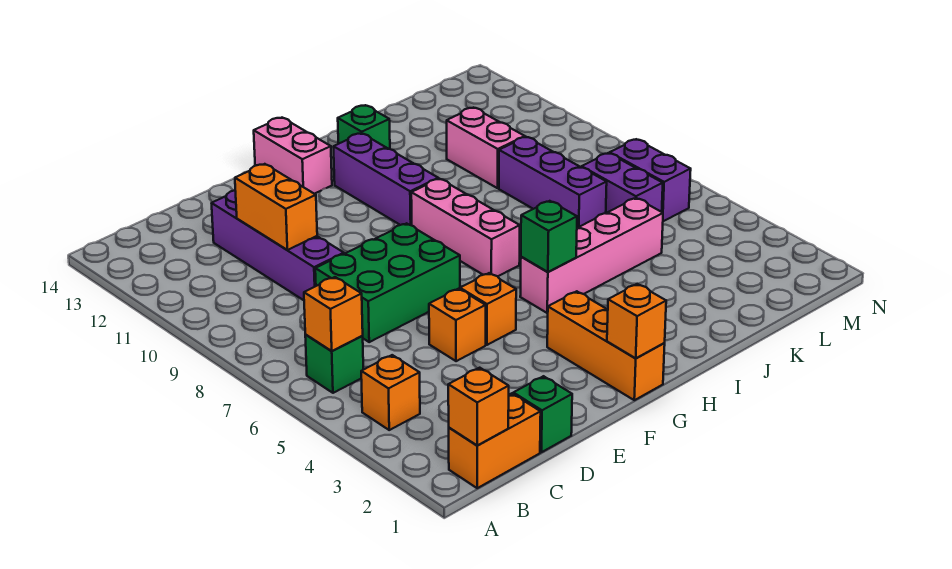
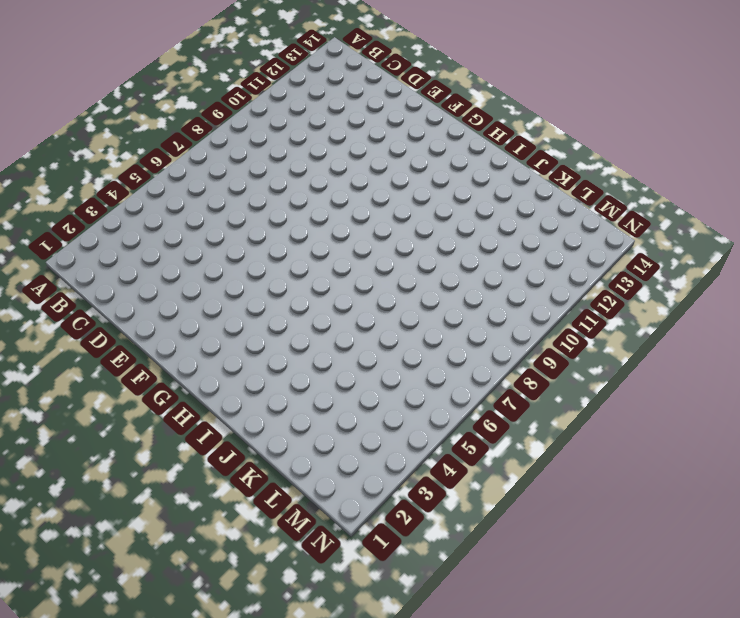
none -> orange 1x2 brick [449,393,541,488]
none -> orange 1x1 brick [361,355,420,430]
none -> green 1x1 brick [305,335,363,393]

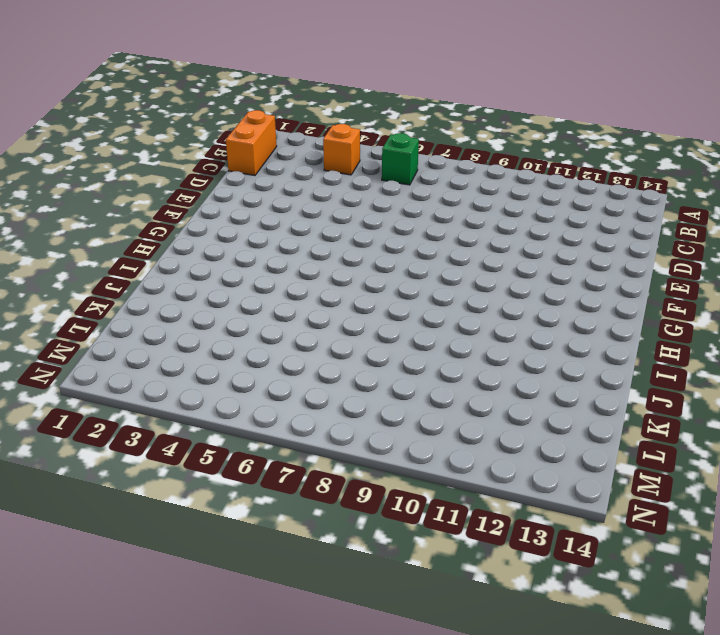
none -> green 1x1 brick [513,376,572,452]
none -> green 2x3 brick [315,223,460,342]
none -> purple 1x4 brick [212,190,344,300]

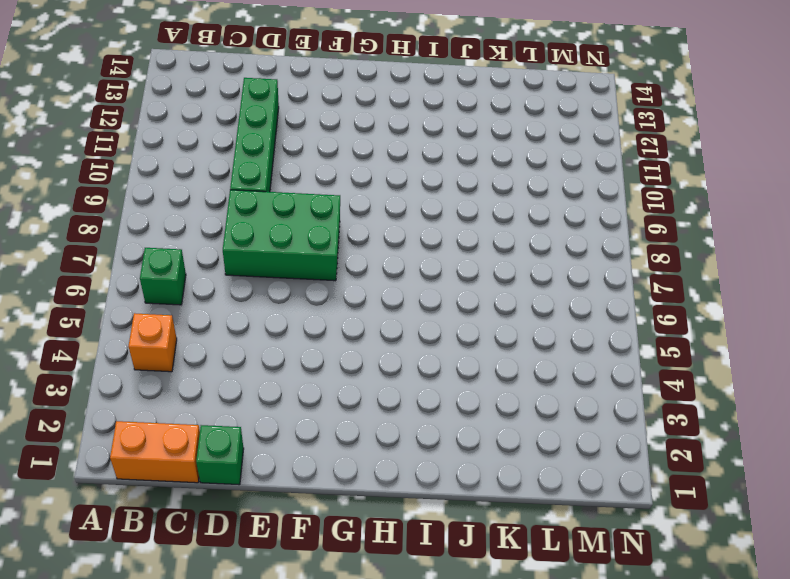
green 1x4 brick [230,78,279,192] -> purple 1x4 brick [212,190,344,300]
none -> orange 1x1 brick [429,289,486,361]
none -> orange 1x1 brick [460,273,516,345]
none -> orange 1x3 brick [547,291,665,400]

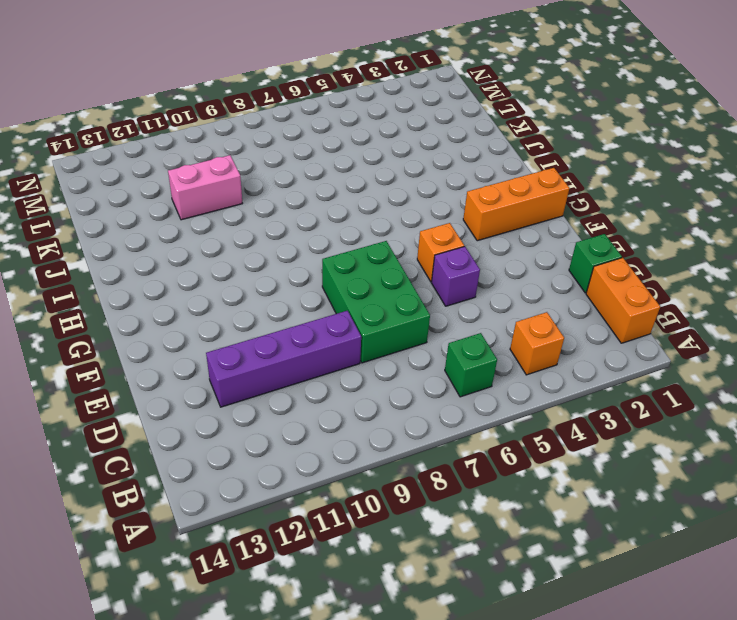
purple 1x1 brick [432,246,480,306] -> orange 1x1 brick [429,289,486,361]
none -> pink 1x2 brick [254,118,332,194]
none -> pink 1x4 brick [520,198,663,313]
none -> pink 1x3 brick [411,179,520,276]

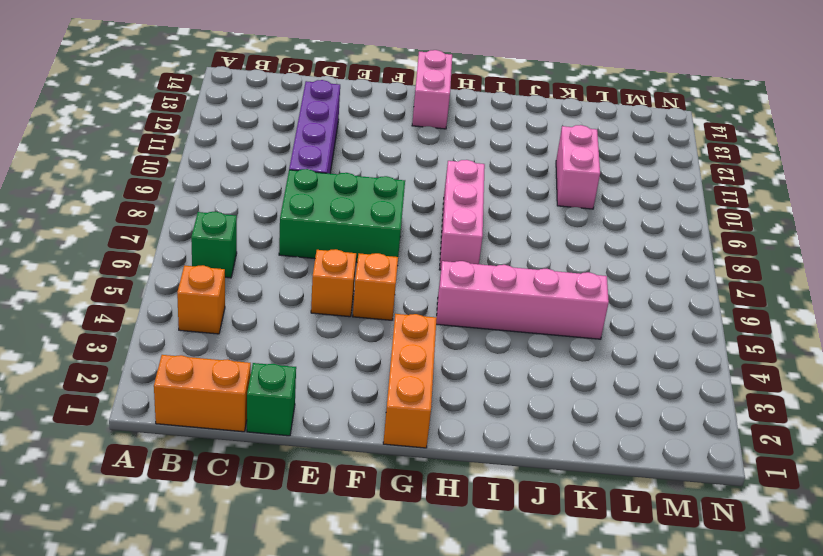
none -> purple 1x3 brick [334,133,438,225]
none -> green 1x1 brick [338,105,390,149]
none -> purple 1x3 brick [499,137,607,228]

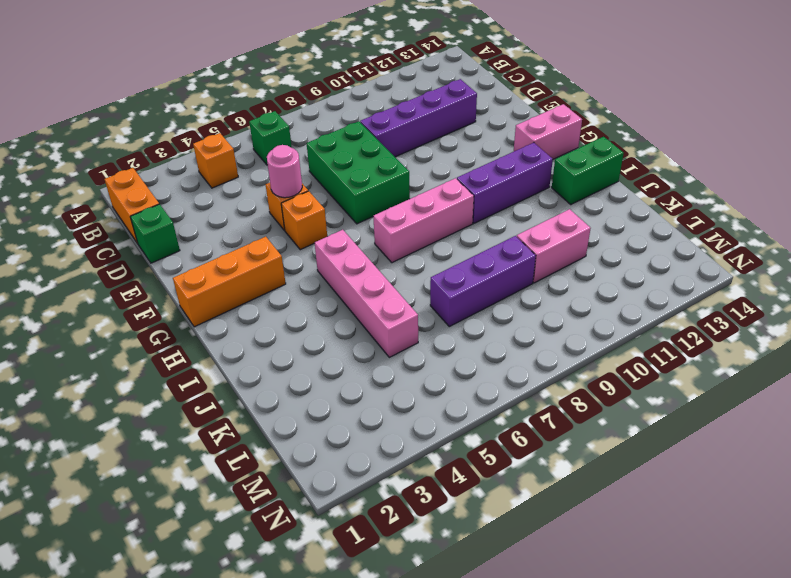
pink 1x1 round brick [267,145,302,198] -> none
green 1x2 brick [552,137,624,204] -> green 1x1 brick [338,105,390,149]
none -> purple 1x2 brick [582,153,663,213]
none -> purple 1x2 brick [610,139,691,221]
none -> orange 1x1 brick [448,368,509,446]

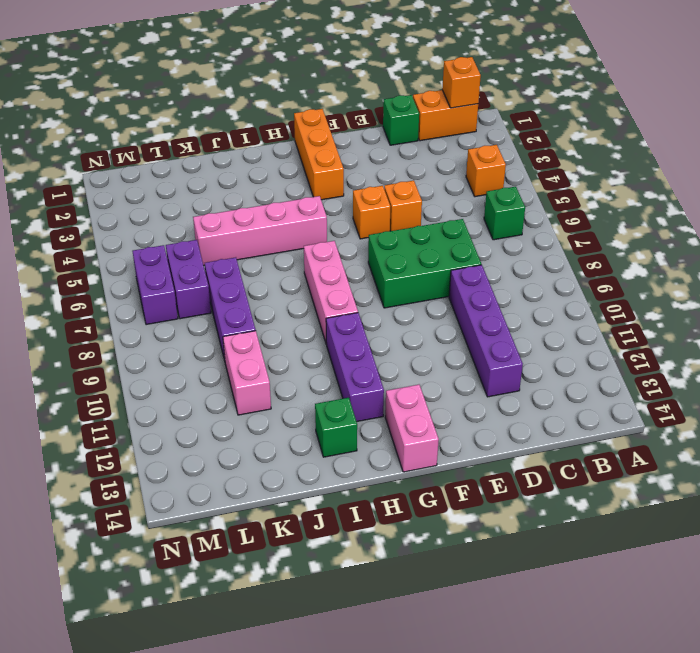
none -> orange 1x1 brick [304,277,363,351]
none -> orange 1x2 brick [235,164,317,250]
none -> orange 1x1 brick [607,284,666,358]

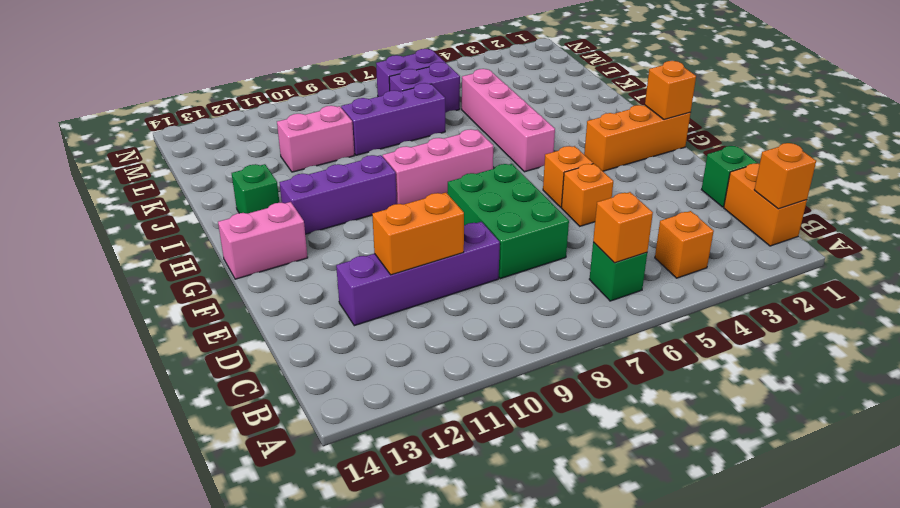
none -> green 1x1 brick [521,201,577,272]

